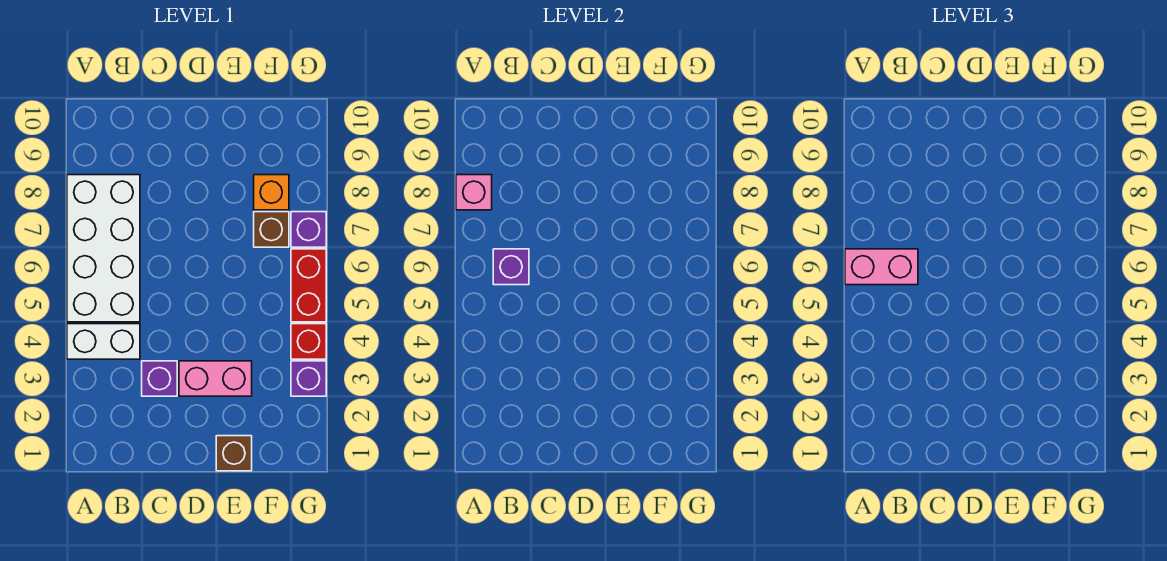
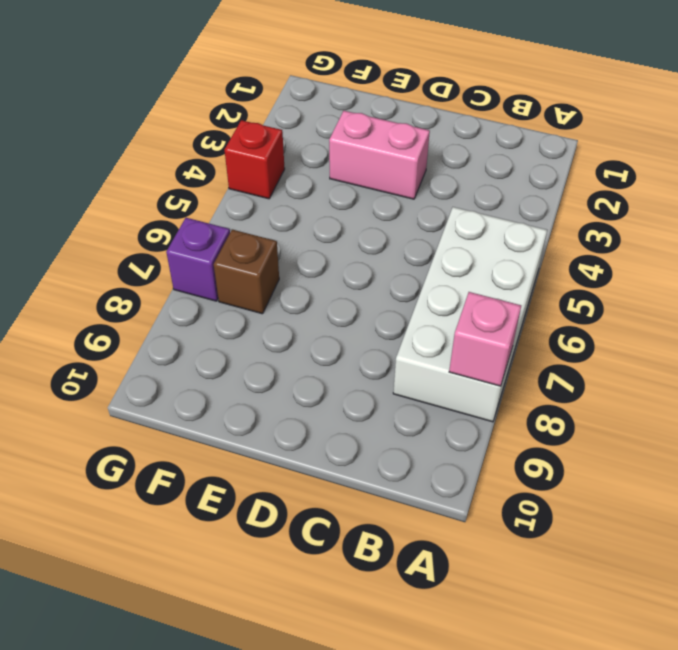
none -> white 1x2 brick [67,324,140,359]
none -> purple 1x1 brick [142,361,177,396]
none -> brown 1x1 brick [216,436,252,471]

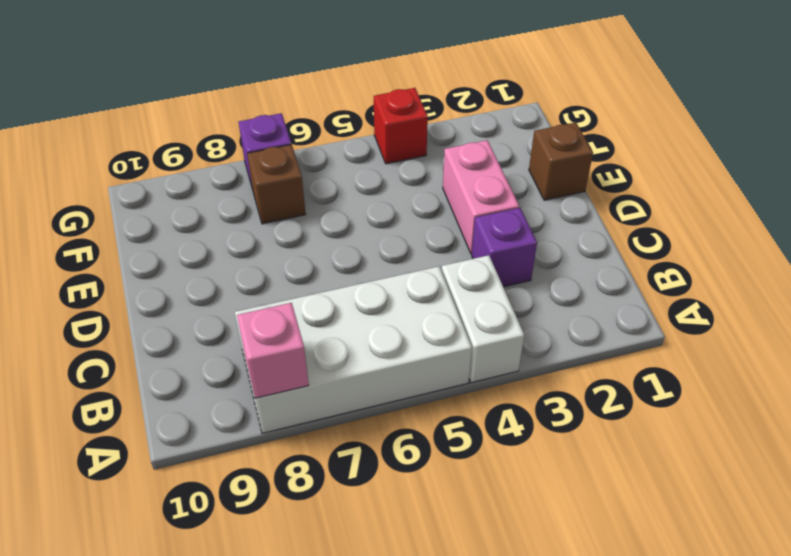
none -> orange 1x1 brick [254,175,289,210]
none -> purple 1x1 brick [291,361,326,396]
none -> red 1x2 brick [291,249,326,322]

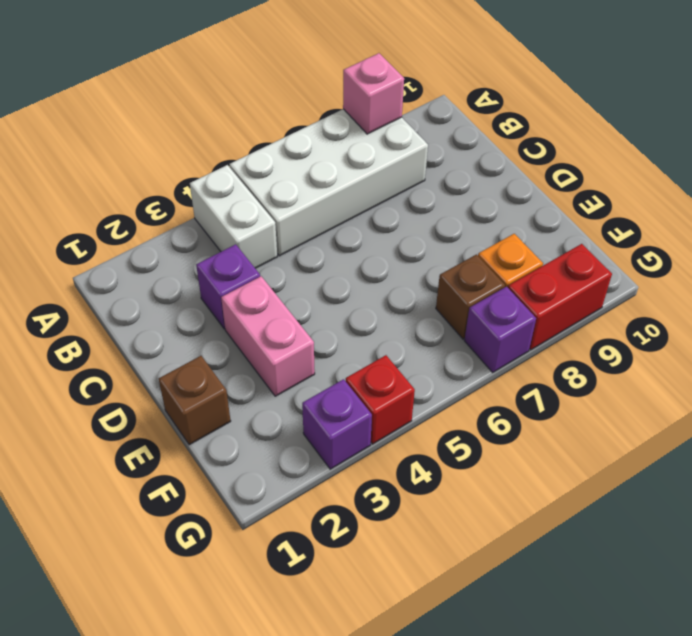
red 1x2 brick [508,244,612,350] -> red 1x2 brick moved to [291,249,326,322]
none -> purple 1x1 brick [493,249,529,285]
none -> pink 1x2 brick [845,249,918,285]

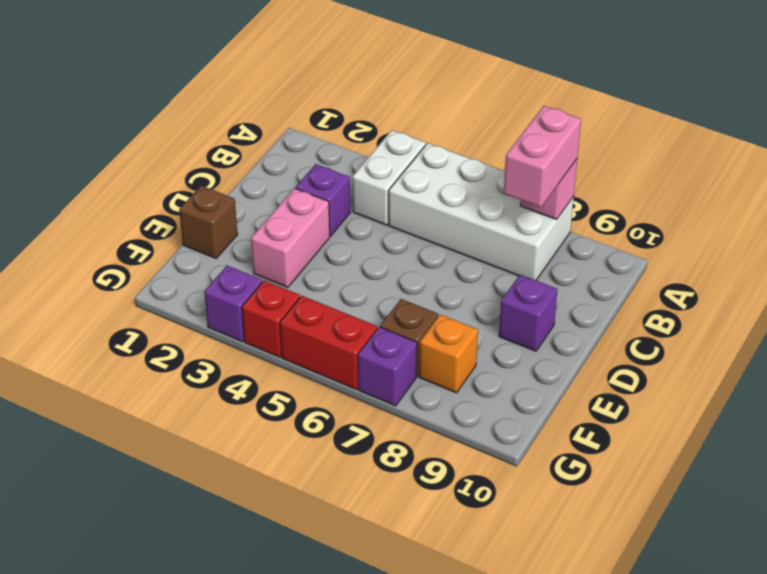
pink 1x2 brick [504,106,581,207] -> pink 1x2 brick moved to [845,249,918,285]
purple 1x1 brick [499,275,558,351] -> purple 1x1 brick moved to [493,249,529,285]

